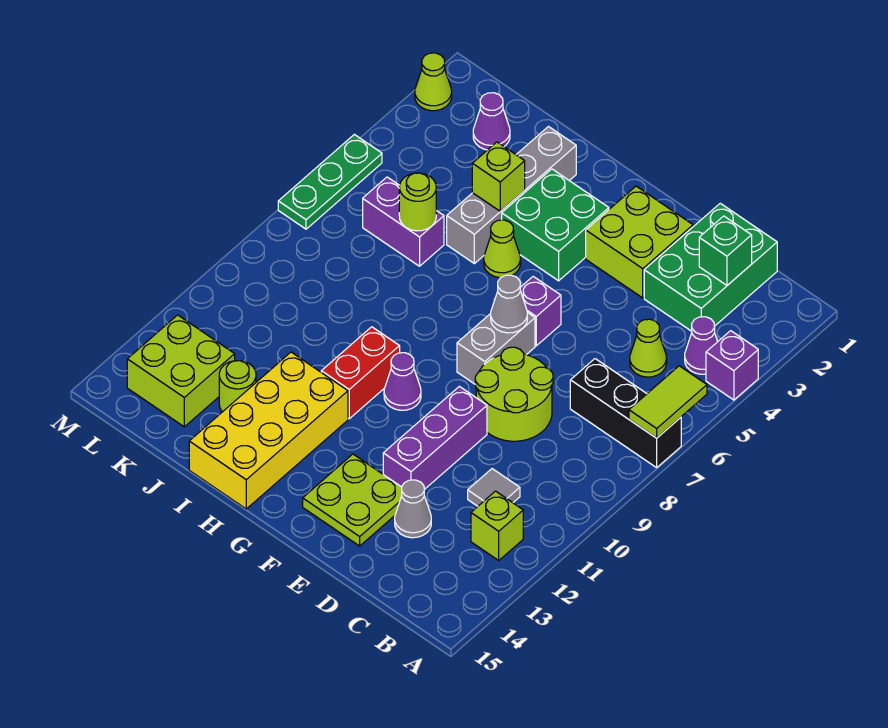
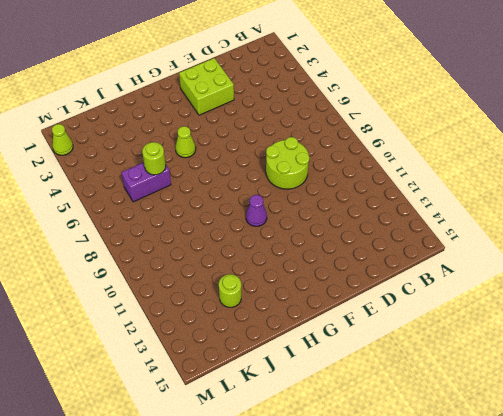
none -> purple 1x1 brick [706,331,758,400]
none -> black 1x3 brick [570,359,681,468]
none -> purple 1x1 cone [685,317,718,374]
none -> lime 1x1 brick [471,491,523,560]

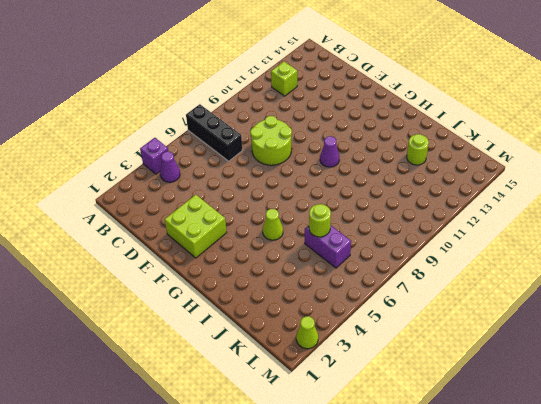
none -> green 2x3 brick [644,203,777,331]
none -> lime 1x1 cone [630,319,667,377]
none -> grey 1x1 tile [468,469,520,506]
none -> grey 1x1 cone [395,480,431,538]

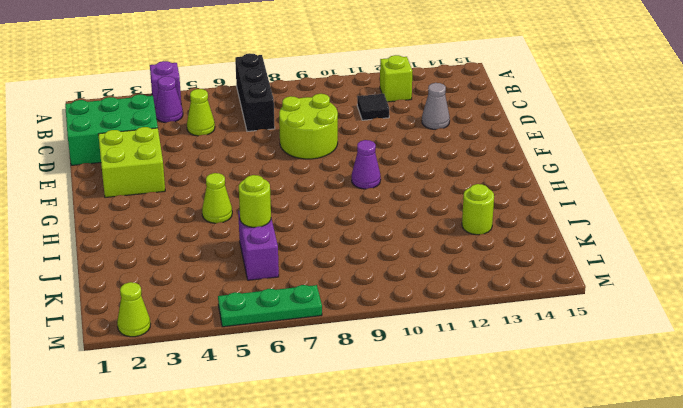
black 1x1 tile [357,94,389,120] -> grey 1x1 tile [468,469,520,506]
none -> purple 1x3 brick [383,386,487,490]
none -> lime 2x2 plate [303,454,402,546]
none -> purple 1x1 brick [520,276,561,346]
none -> grey 1x2 brick [457,312,535,384]

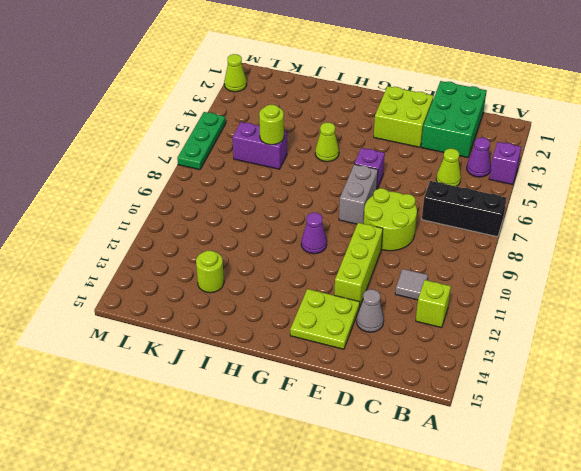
lime 1x3 brick [334,223,383,306] -> purple 1x3 brick [383,386,487,490]
none -> green 2x2 brick [502,169,609,281]
none -> red 1x2 brick [321,327,400,419]
none -> yellow 2x4 brick [189,352,348,509]
none -> grey 1x4 brick [447,127,576,264]

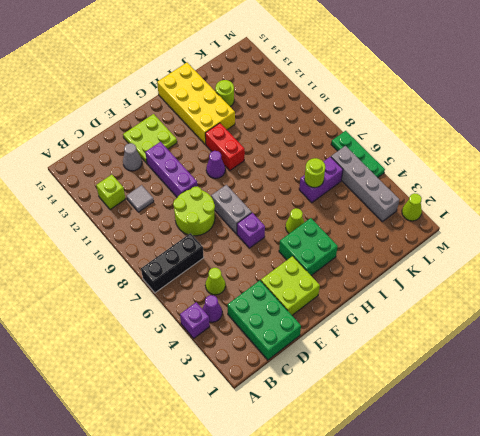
grey 1x4 brick [331,146,399,222] -> grey 1x4 brick moved to [447,127,576,264]
none -> purple 1x1 cone [473,93,510,150]
none -> lime 2x2 brick [127,315,235,427]
none -> lime 1x2 tile [629,366,707,438]
none -> green 1x1 brick [699,216,752,285]

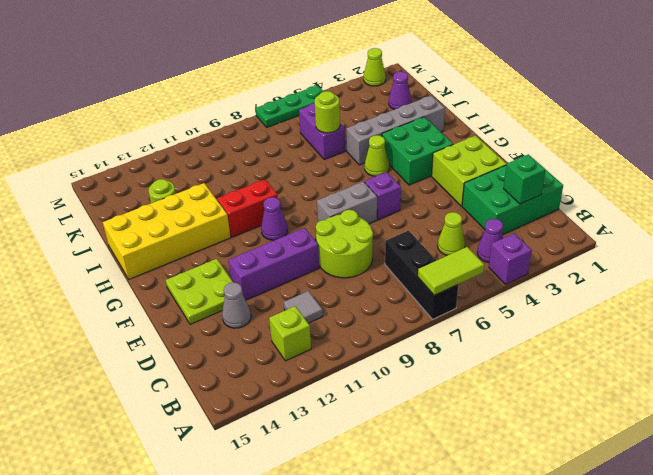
none -> lime 2x2 brick [127,315,235,427]
none -> grey 1x1 cone [491,275,527,333]
none -> lime 1x1 brick [472,142,525,211]

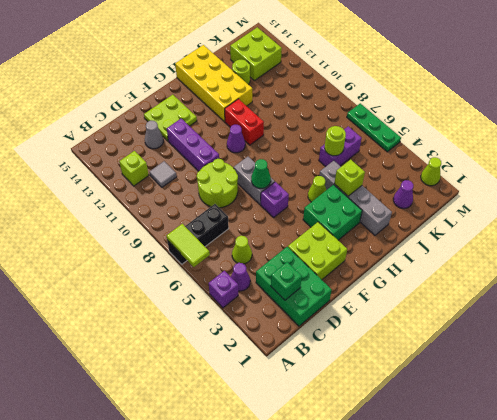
green 1x1 cone [251,159,271,188] -> grey 1x1 cone [491,275,527,333]

